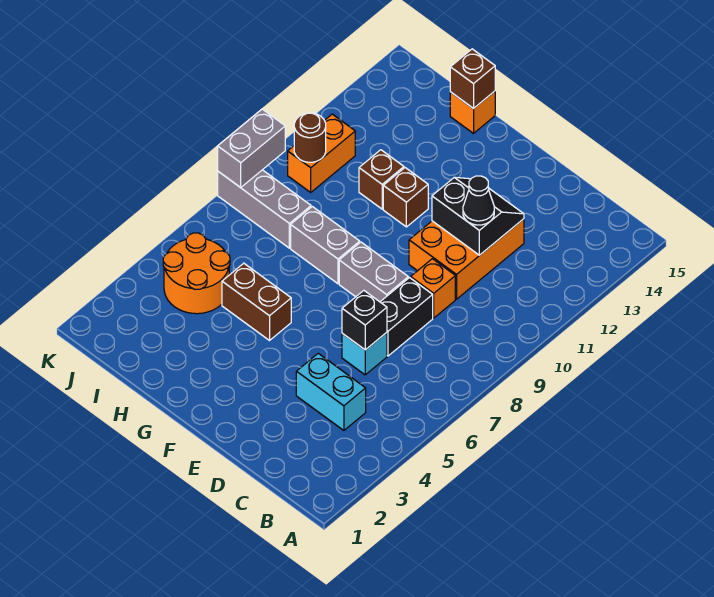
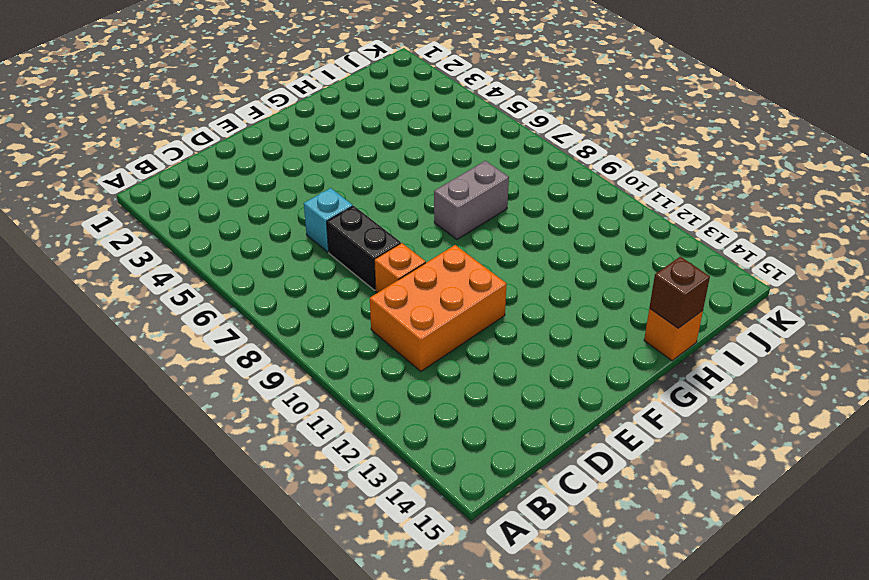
orange 2x3 brick [370,245,507,371] -> orange 2x3 brick turned to [409,219,524,299]
none -> cyan 1x2 brick [296,353,366,430]
none -> grey 1x2 brick [339,242,408,302]
none -> brown 1x2 brick [222,263,291,340]

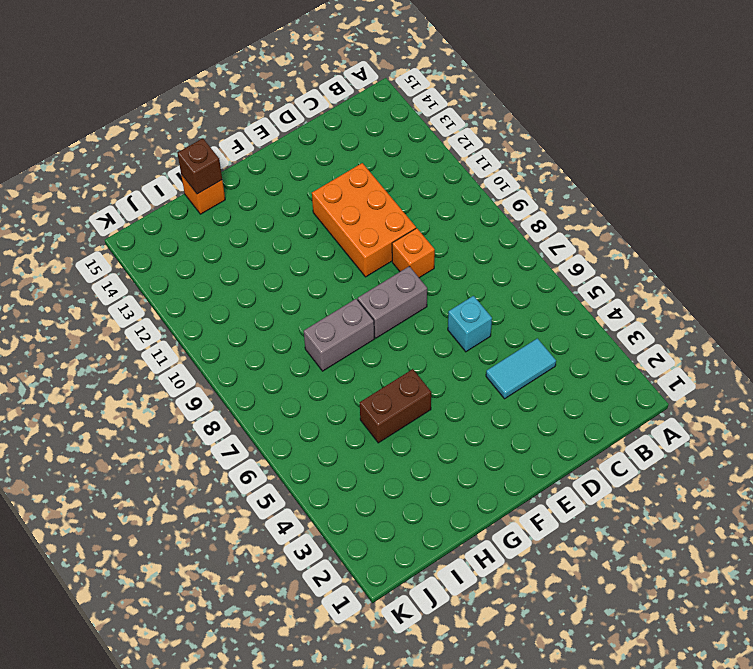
cyan 1x2 tile [486,338,556,399] -> cyan 1x2 brick [296,353,366,430]
none -> black 1x2 brick [381,278,433,356]
none -> brown 1x1 brick [383,168,428,227]
none -> brown 1x1 brick [359,150,404,209]

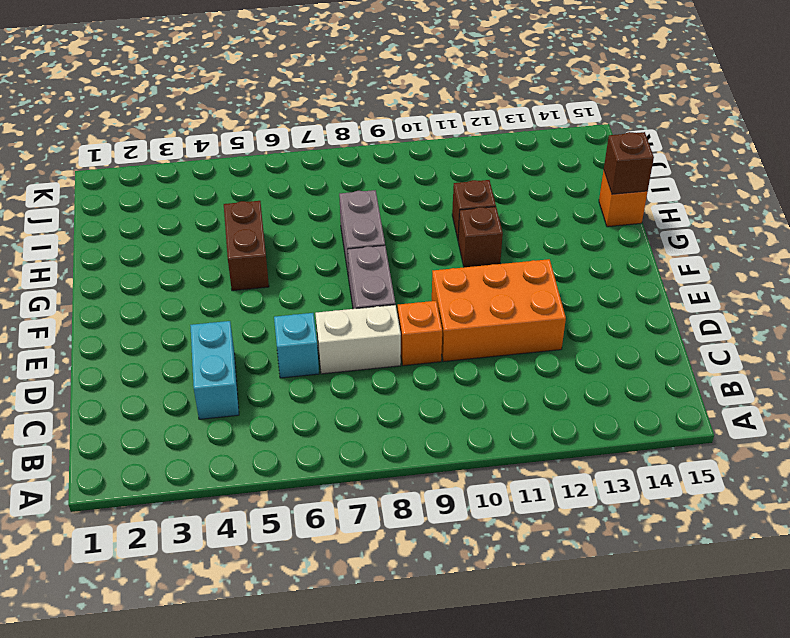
white 1x2 brick [315,305,401,374] -> black 1x2 brick [381,278,433,356]
none -> orange 2x2 round brick [163,233,230,314]
none -> grey 1x3 brick [218,170,311,248]
none -> orange 1x2 brick [288,114,355,192]

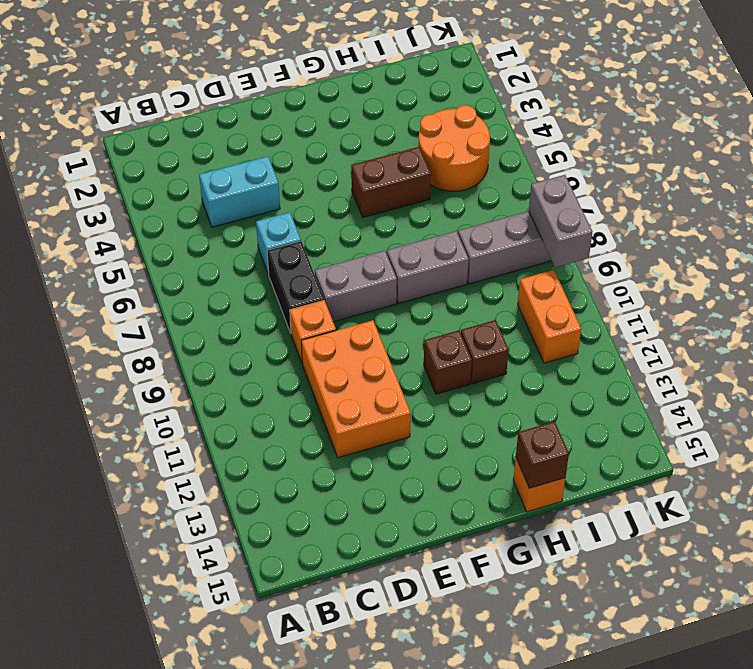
none -> black 1x1 brick [342,291,387,350]
none -> black 2x2 slope [432,177,524,255]
none -> brown 1x1 round brick [294,113,326,162]

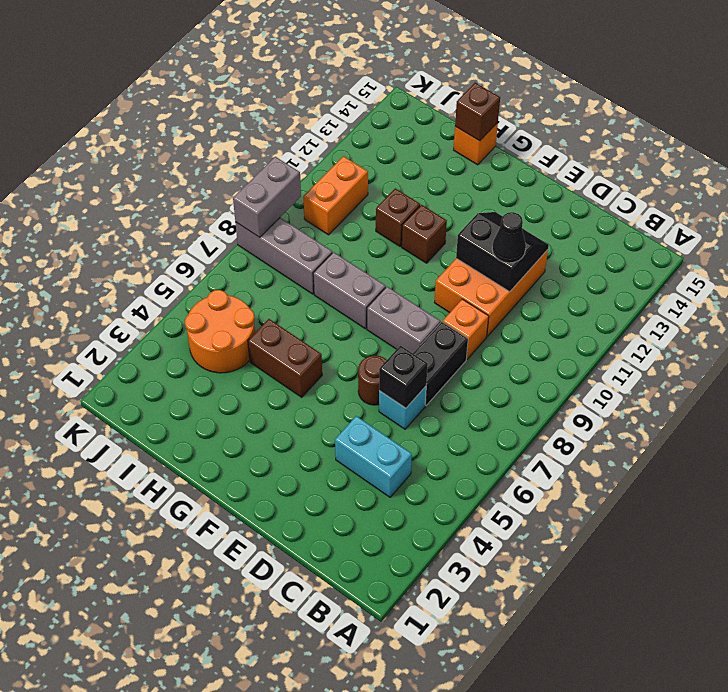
brown 1x1 round brick [358,355,387,405] -> brown 1x1 round brick moved to [294,113,326,162]

